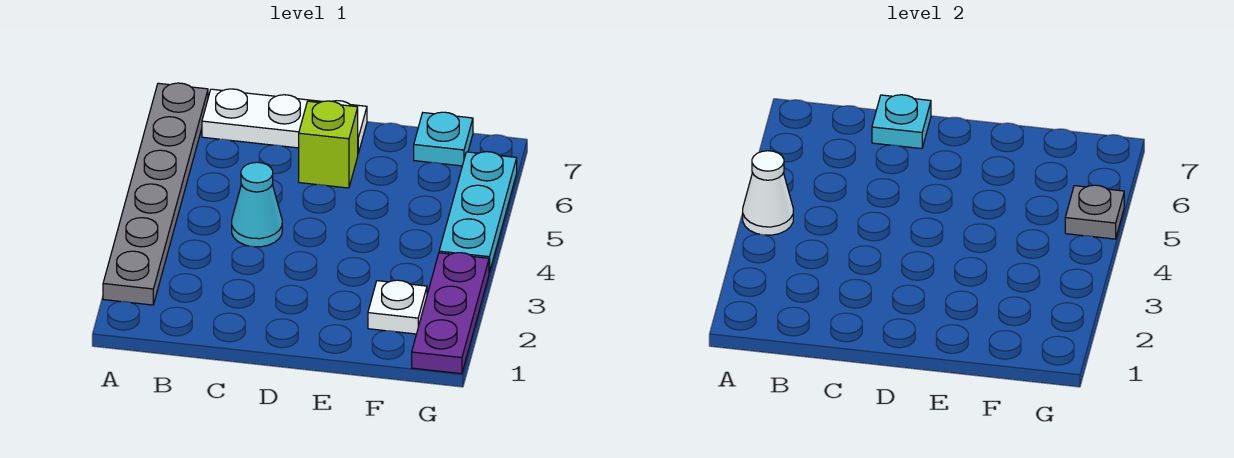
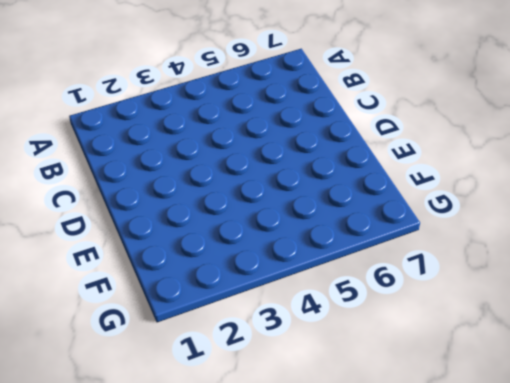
none -> grey 1x6 plate [103,83,208,305]
none -> white 1x3 plate [202,89,367,153]

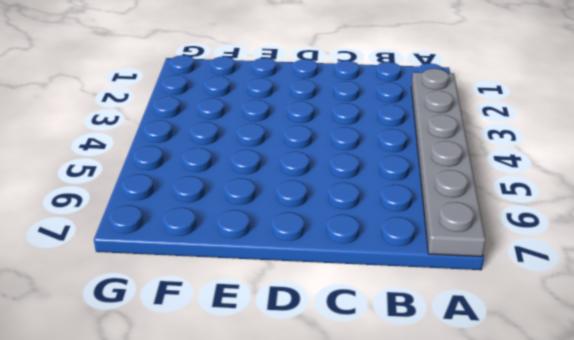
none -> white 1x3 plate [202,89,367,153]
none -> cyan 1x1 cone [232,162,282,247]

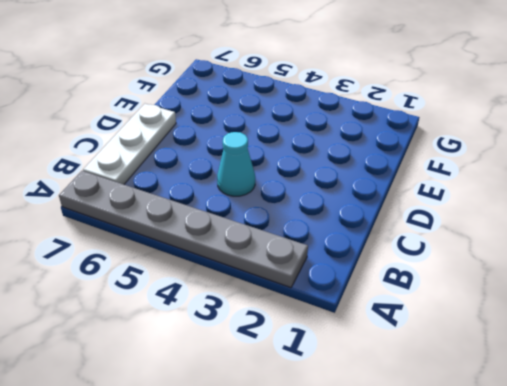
none -> lime 1x1 brick [299,101,358,188]
none -> white 1x1 plate [368,280,427,334]

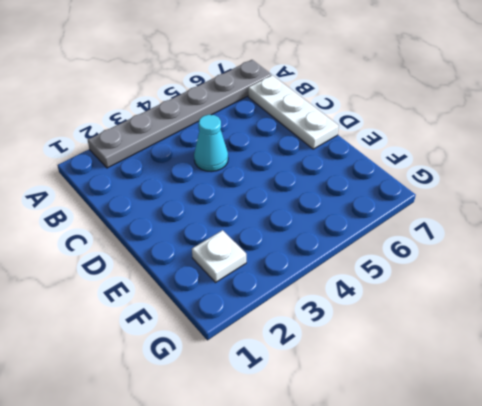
none -> lime 1x1 brick [299,101,358,188]
none -> cyan 1x1 plate [414,112,473,166]

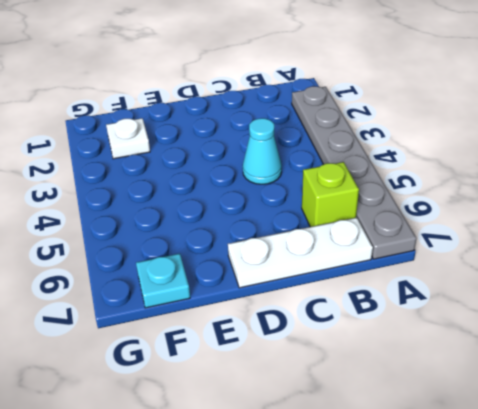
lime 1x1 brick [302,162,359,227] -> lime 1x1 brick moved to [299,101,358,188]
none -> purple 1x3 plate [412,253,489,374]
none -> cyan 1x3 plate [439,152,517,272]

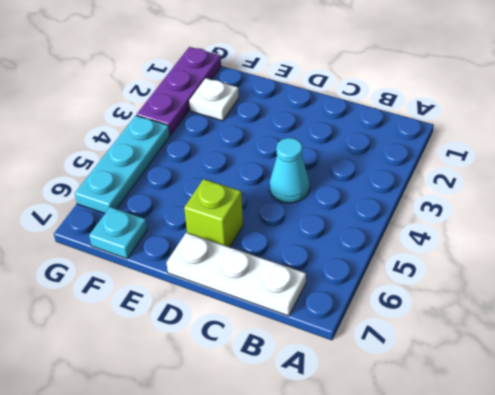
none -> grey 1x6 plate [103,83,208,305]
none -> white 1x1 cone [743,151,793,235]

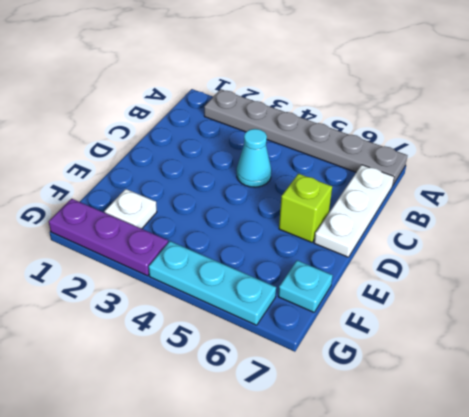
none -> white 1x1 cone [743,151,793,235]
none -> cyan 1x1 plate [872,95,931,149]

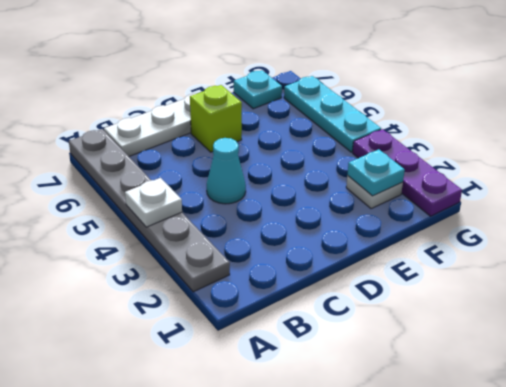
white 1x1 plate [125,178,182,227] -> white 1x1 cone [743,151,793,235]
cyan 1x1 plate [347,149,405,196] -> cyan 1x1 plate moved to [872,95,931,149]
none -> grey 1x1 plate [1065,185,1124,239]

